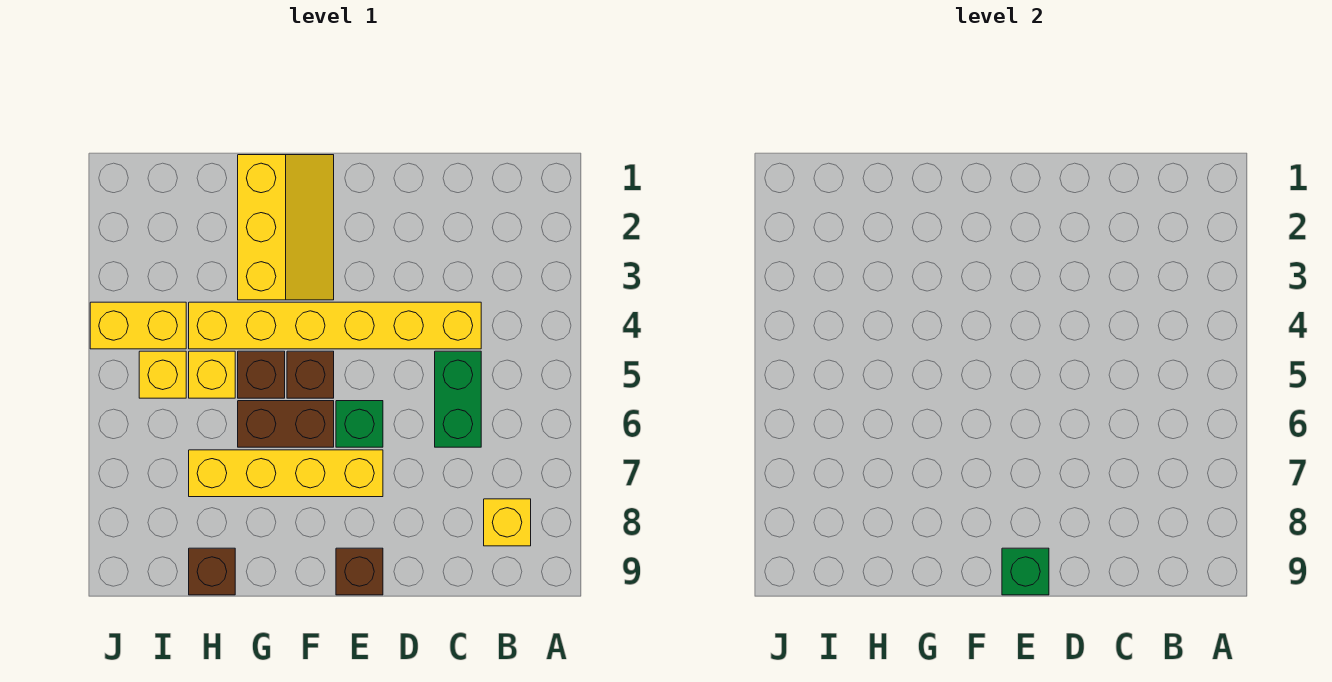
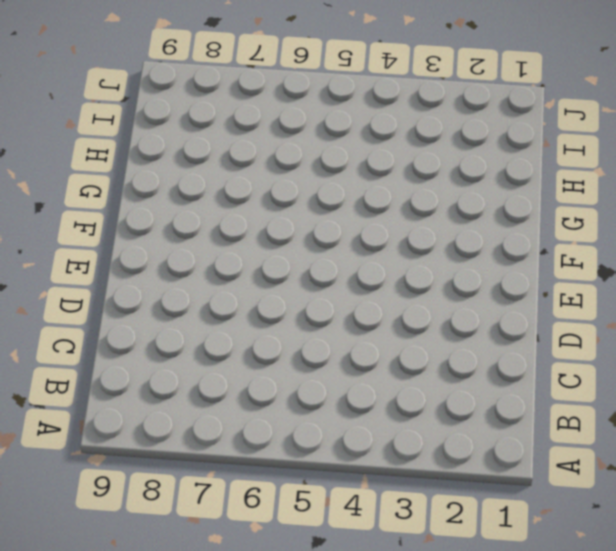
none -> yellow 1x1 brick [484,499,531,546]
none -> yellow 1x6 brick [189,302,481,349]
none -> green 1x2 brick [435,351,481,447]

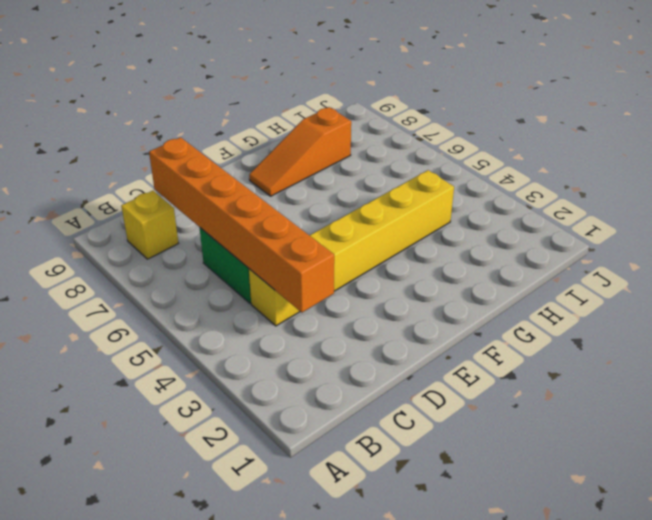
orange 1x6 brick [149,137,334,312] -> none
orange 1x3 slope [249,107,351,196] -> none
none -> green 1x1 brick [336,401,383,447]
none -> yellow 1x4 brick [189,450,383,497]
none -> brown 1x1 brick [336,548,383,595]

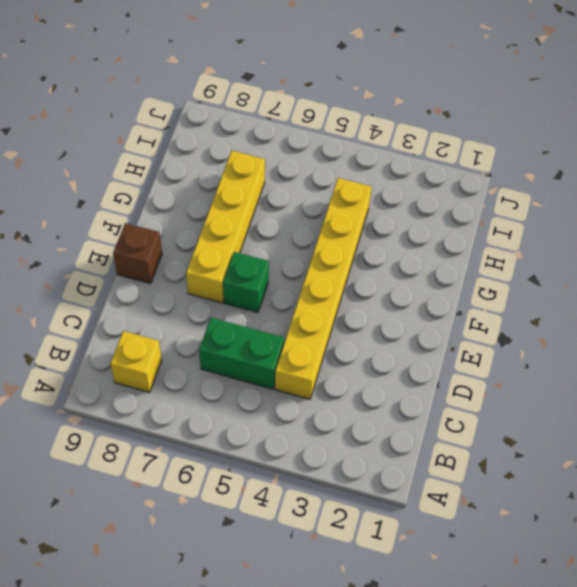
none -> yellow 2x3 slope [238,155,334,300]
none -> brown 1x1 brick [287,351,334,398]
none -> brown 1x2 brick [238,401,334,447]

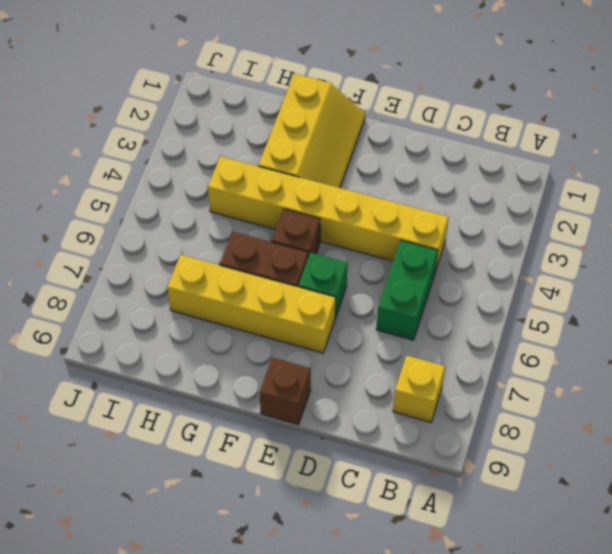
none -> brown 1x1 brick [238,351,285,398]
none -> yellow 1x1 brick [189,351,235,398]
none -> brown 1x1 brick [189,548,235,595]

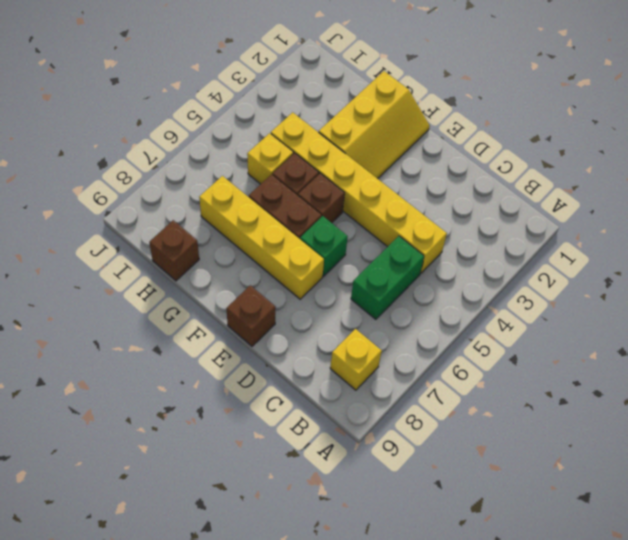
none -> yellow 1x2 brick [90,302,186,349]
none -> yellow 1x1 brick [139,351,186,398]
none -> green 1x1 brick [1002,548,1049,595]

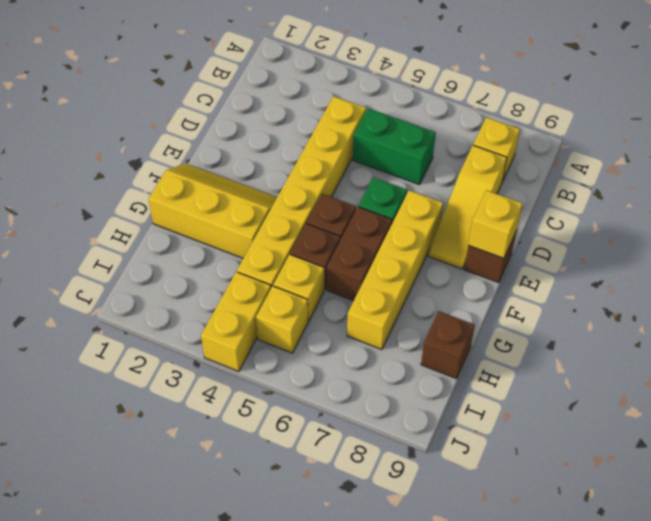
yellow 1x3 slope [428,145,507,269] -> none
yellow 1x1 brick [468,190,523,258] -> green 1x1 brick [1002,548,1049,595]

